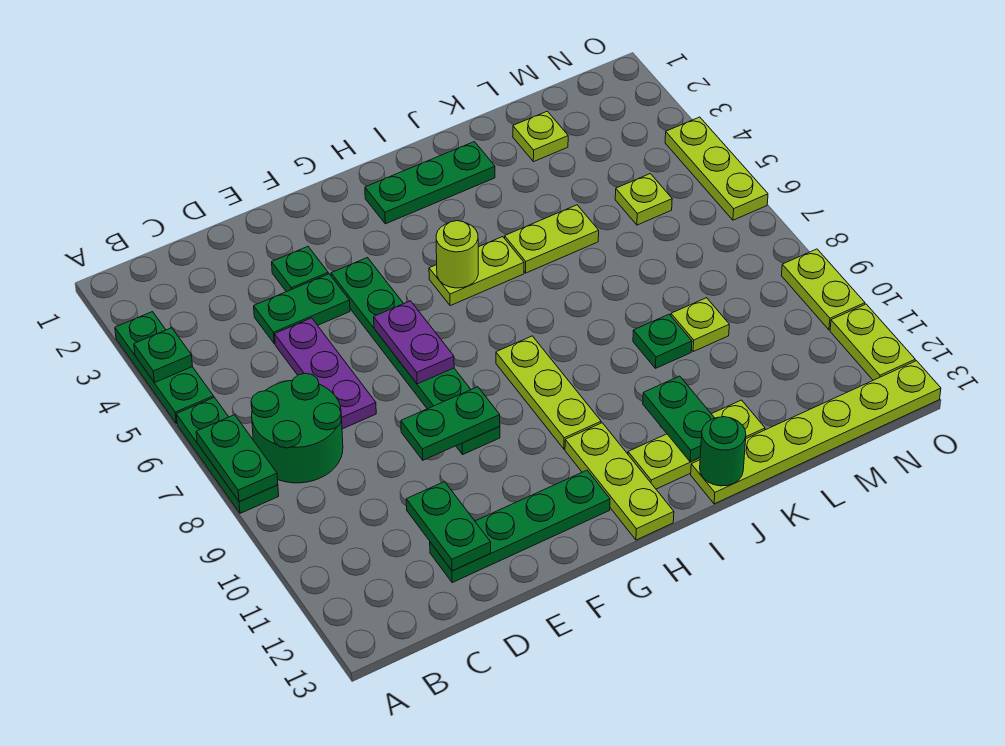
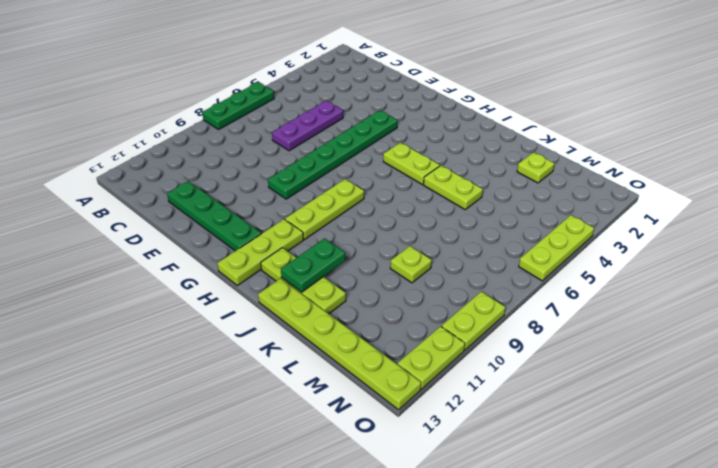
none -> green 1x3 plate [115,312,214,424]
none -> green 2x2 round brick [251,373,343,483]
none -> green 1x2 plate [254,274,350,344]
none -> green 1x1 plate [272,247,328,292]

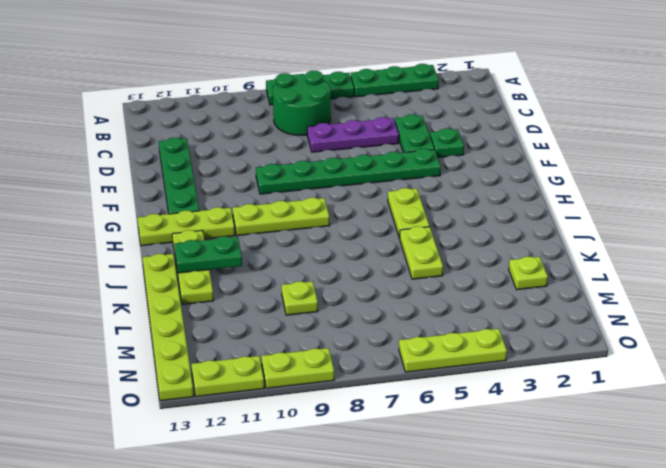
none -> green 1x3 plate [365,142,495,224]
none -> green 1x1 plate [633,314,692,368]
none -> lime 1x1 plate [615,174,672,225]
none -> green 1x1 plate [134,328,193,383]

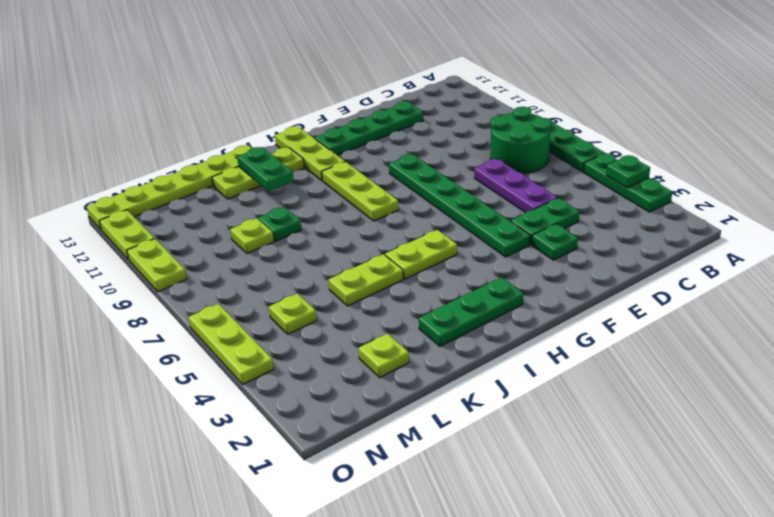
none -> green 1x2 plate [196,415,278,502]
none -> green 1x2 plate [406,482,491,571]
none -> green 1x2 plate [401,387,500,460]
none -> purple 1x2 plate [374,301,454,384]

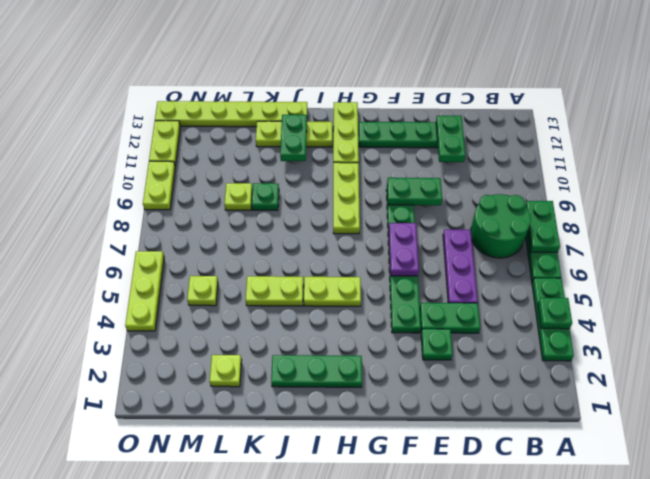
none -> lime 1x1 round brick [436,221,478,288]
none -> green 1x1 round brick [700,417,746,486]

